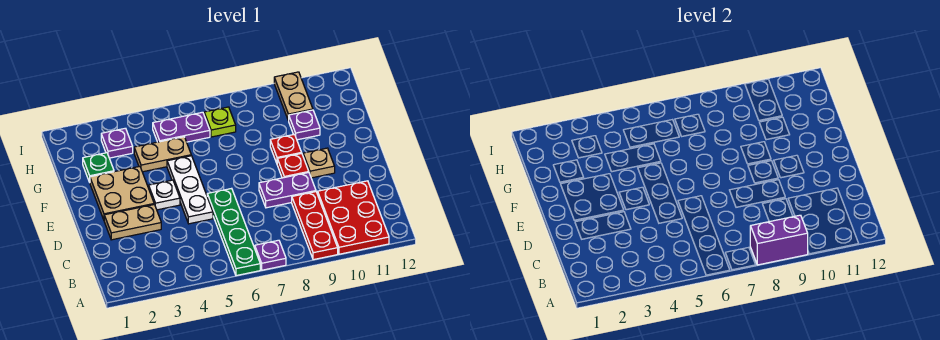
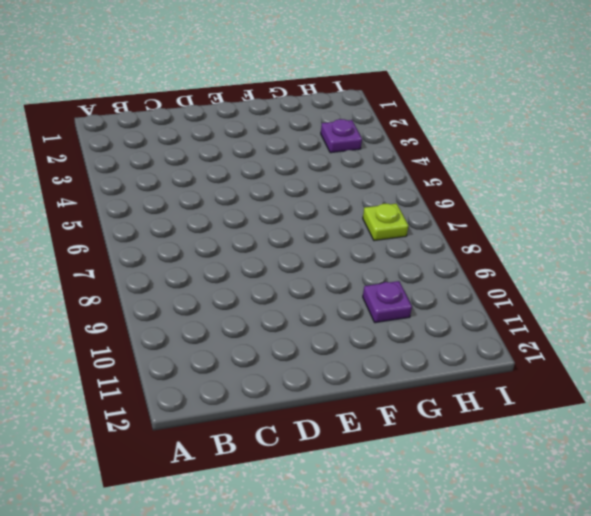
none -> green 1x4 plate [207,188,260,276]
none -> purple 1x1 plate [255,240,286,270]
none -> red 1x3 plate [292,192,338,260]

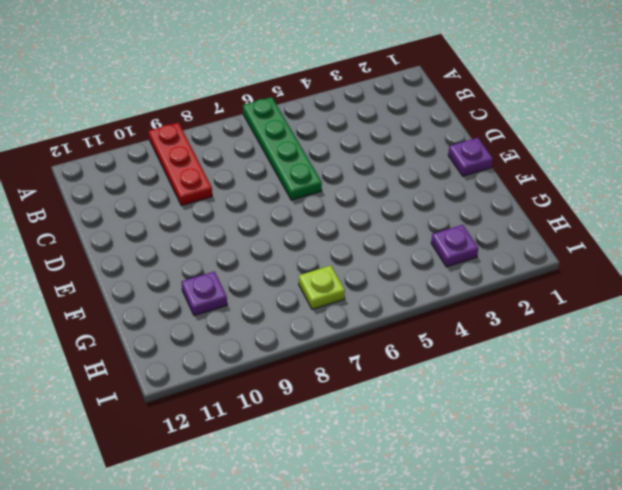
purple 1x1 plate [448,138,493,176] -> purple 1x1 plate moved to [255,240,286,270]
none -> red 2x3 plate [318,181,389,254]
none -> tan 1x2 plate [104,204,161,240]
none -> white 1x3 plate [167,156,213,224]

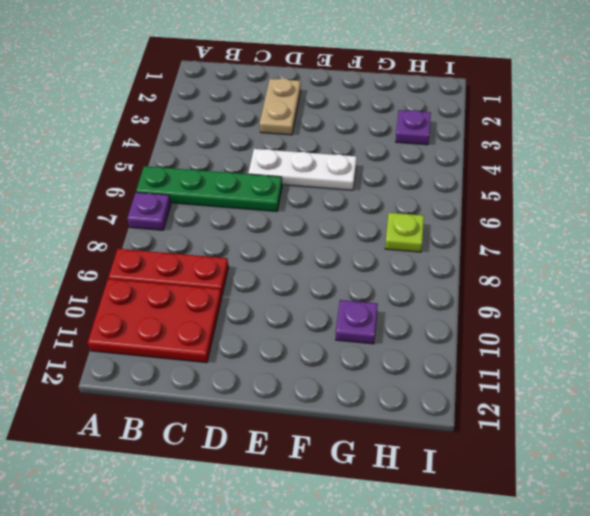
none -> purple 1x2 plate [259,173,316,208]
none -> tan 2x2 plate [90,166,154,220]
none -> white 1x1 plate [149,180,180,210]

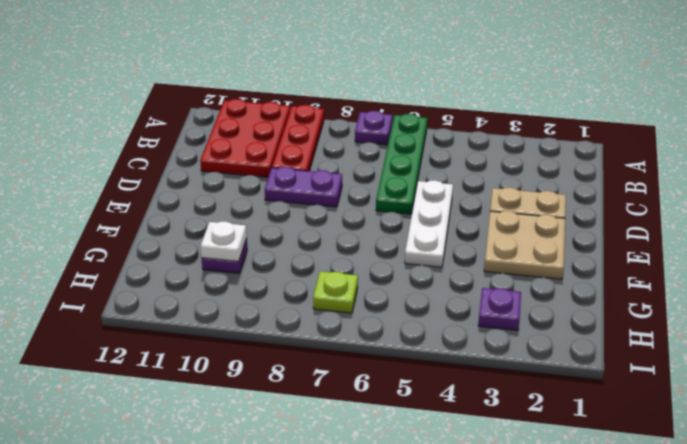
white 1x1 plate [200,221,247,261] -> white 1x1 plate moved to [149,180,180,210]
none -> red 1x1 plate [277,153,309,178]
none -> tan 1x1 plate [303,148,335,178]
none -> red 1x1 plate [270,134,301,163]

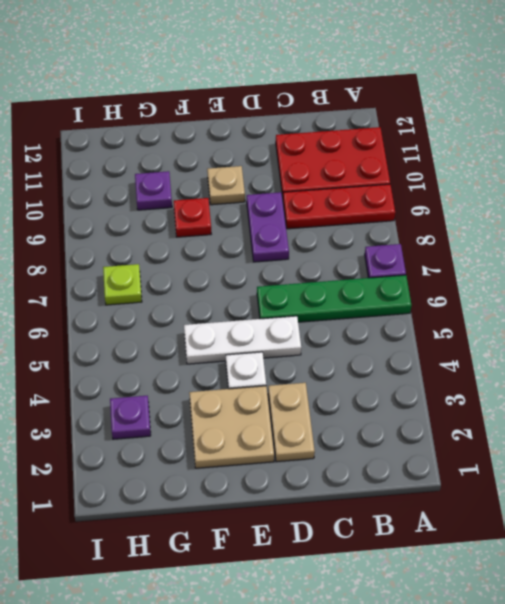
none -> red 1x1 plate [277,153,309,178]
none -> green 1x1 plate [83,153,114,182]
none -> tan 1x2 plate [134,137,191,172]

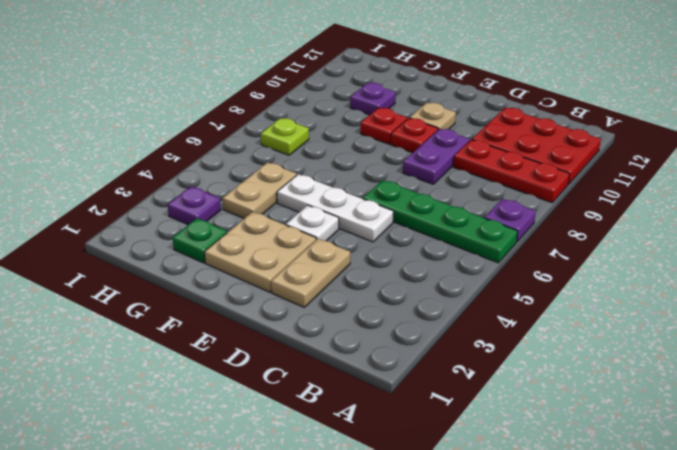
none -> purple 1x2 plate [153,112,210,142]
none -> tan 1x2 plate [274,72,313,121]
none -> purple 1x2 brick [750,215,808,265]

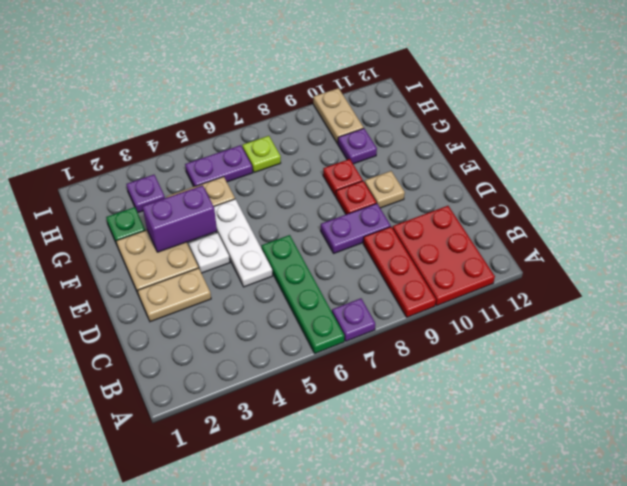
purple 1x2 brick [142,185,217,252] -> purple 1x2 brick moved to [750,215,808,265]

